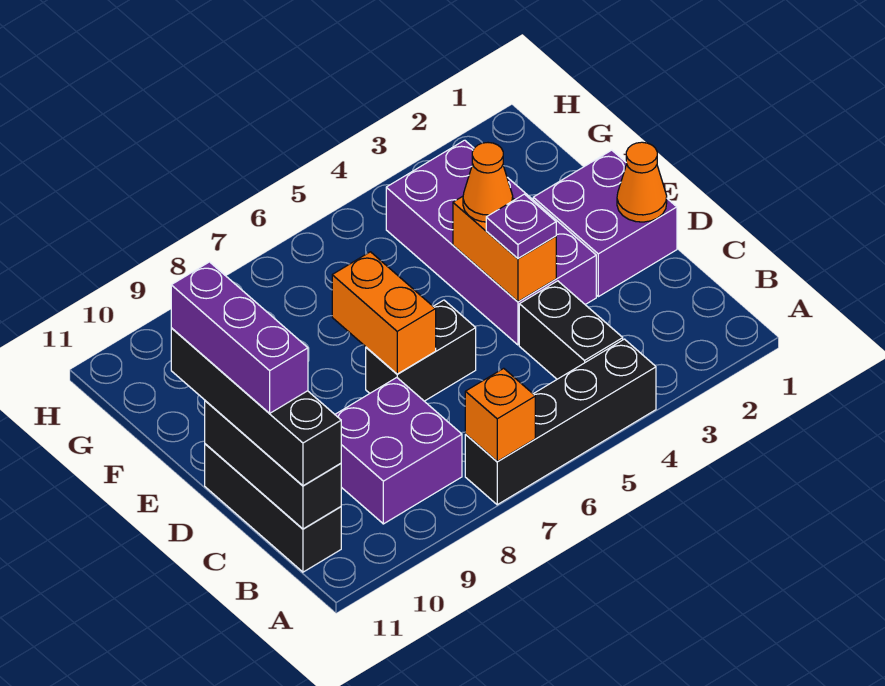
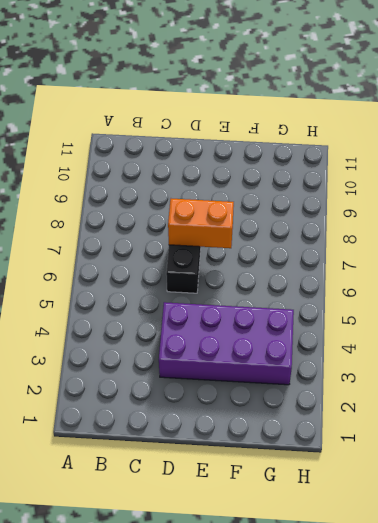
none -> black 1x4 brick [465,339,656,505]
none -> black 1x2 brick [519,281,623,379]
none -> purple 2x2 brick [335,378,462,524]

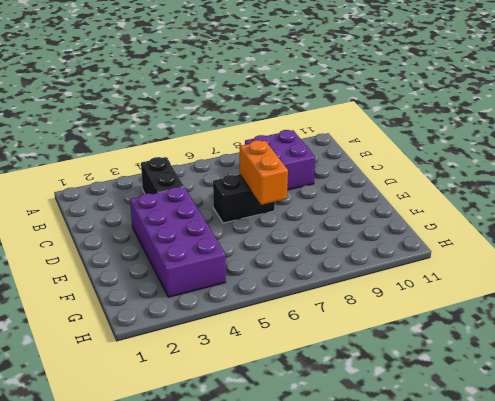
none -> black 1x4 brick [465,339,656,505]
none -> black 1x3 brick [205,444,341,572]
none -> purple 2x2 brick [533,150,677,297]

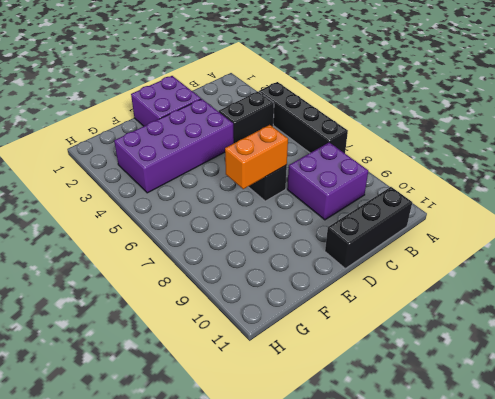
none -> orange 1x1 brick [465,368,535,462]
none -> black 1x3 brick [205,401,341,529]
none -> orange 1x1 cone [617,142,667,222]

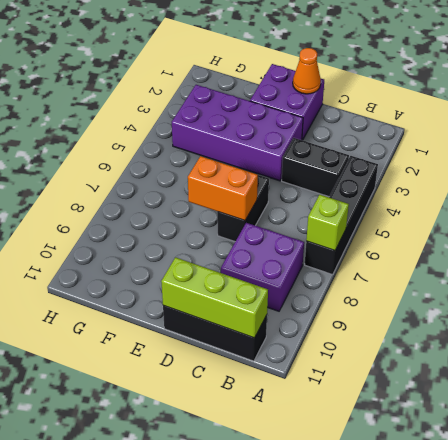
lime 1x1 brick [306,195,349,251] -> orange 1x1 brick [465,368,535,462]
lime 1x3 brick [161,257,268,338] -> black 1x3 brick [205,401,341,529]
none -> orange 1x2 brick [453,196,556,302]
none -> black 1x4 brick [171,328,341,486]
none -> purple 1x1 plate [486,194,556,258]

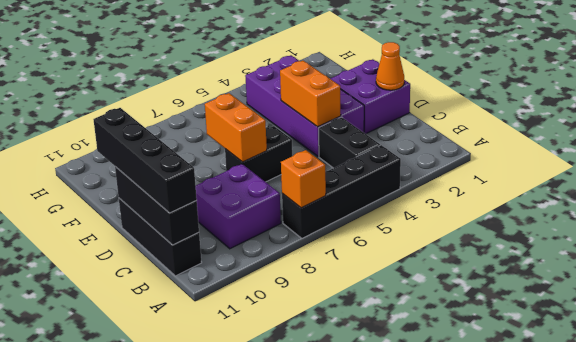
none -> purple 1x1 plate [486,194,556,258]
none -> orange 1x1 cone [463,143,513,222]
none -> purple 1x3 brick [171,262,308,413]

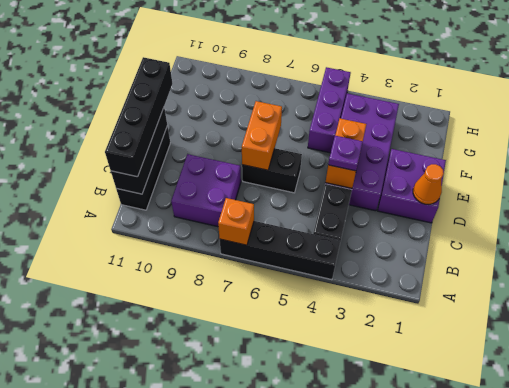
purple 1x3 brick [308,67,351,153] -> purple 1x3 brick moved to [171,262,308,413]
none -> orange 1x1 cone [463,143,513,222]

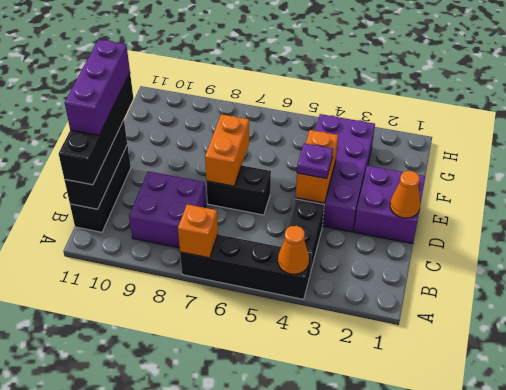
orange 1x1 cone [278,226,309,274] -> orange 1x1 cone moved to [463,143,513,222]

